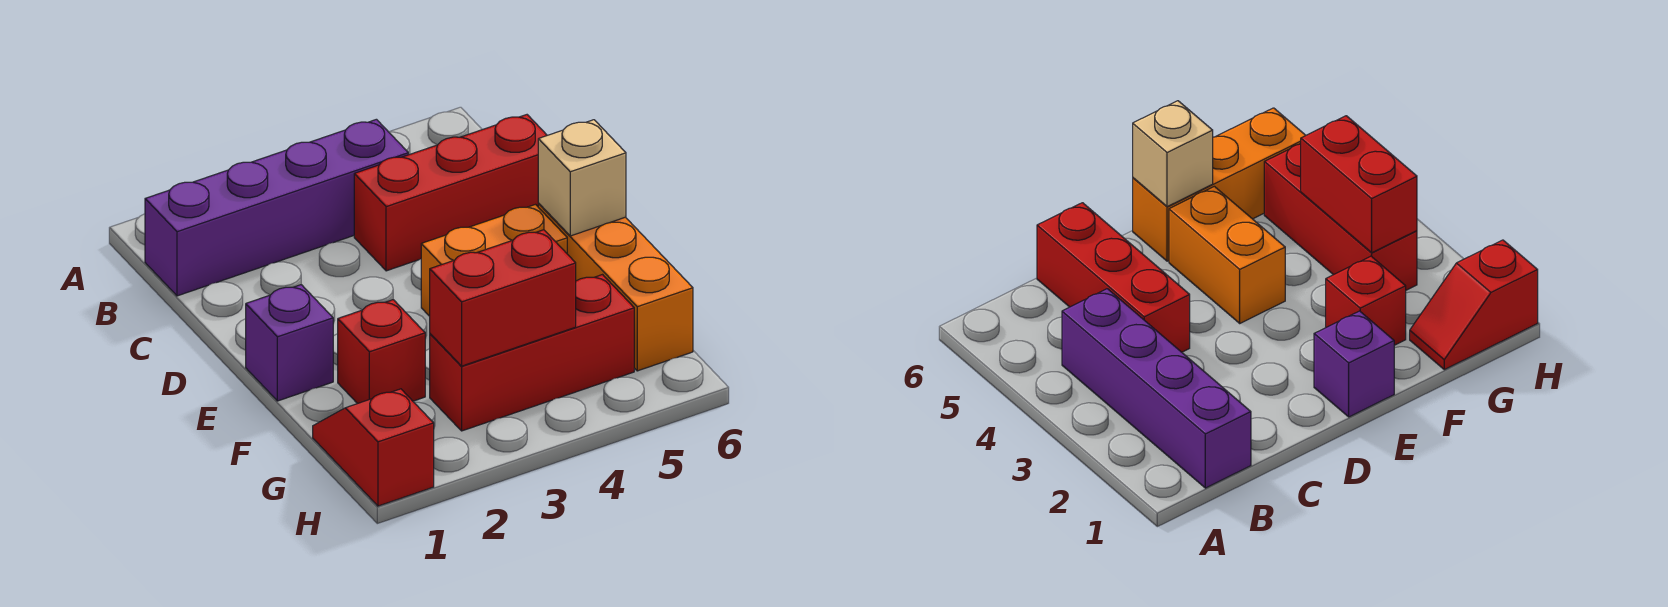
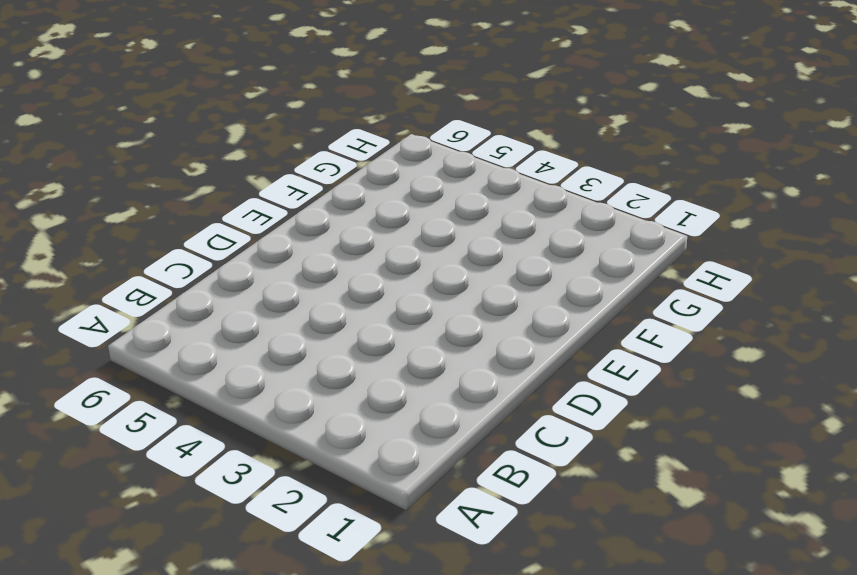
none -> purple 1x4 brick [145,119,408,296]
none -> red 1x3 brick [354,115,547,271]

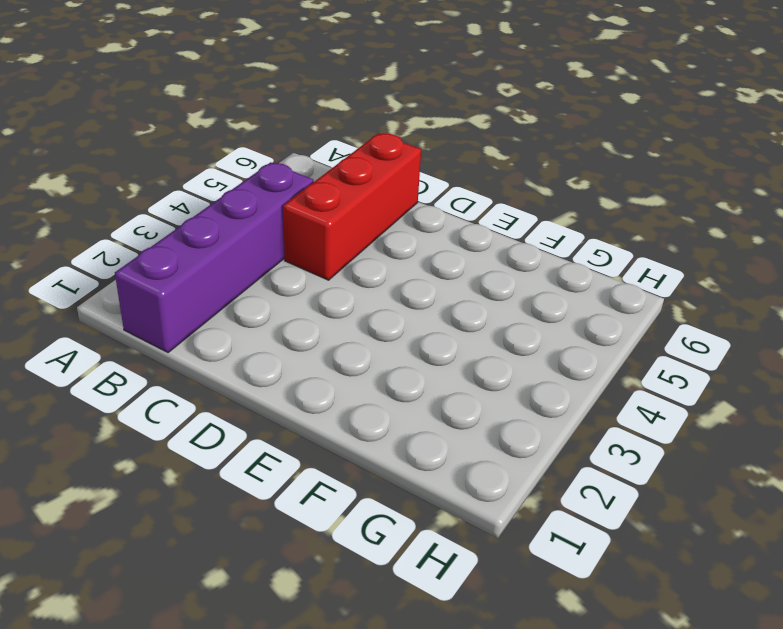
none -> purple 1x1 brick [246,285,333,401]
none -> orange 1x2 brick [421,205,567,316]

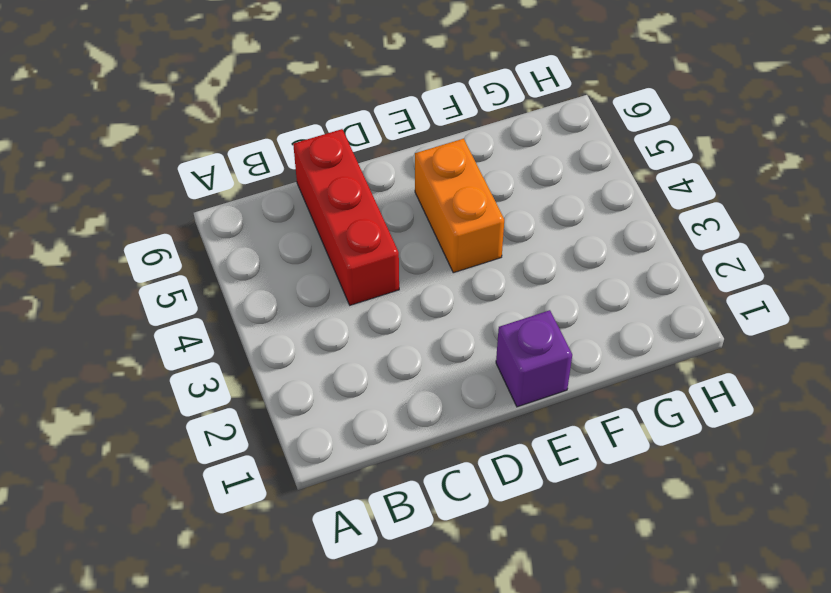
none -> purple 1x4 brick [145,119,408,296]
none -> orange 1x3 brick [538,204,693,371]

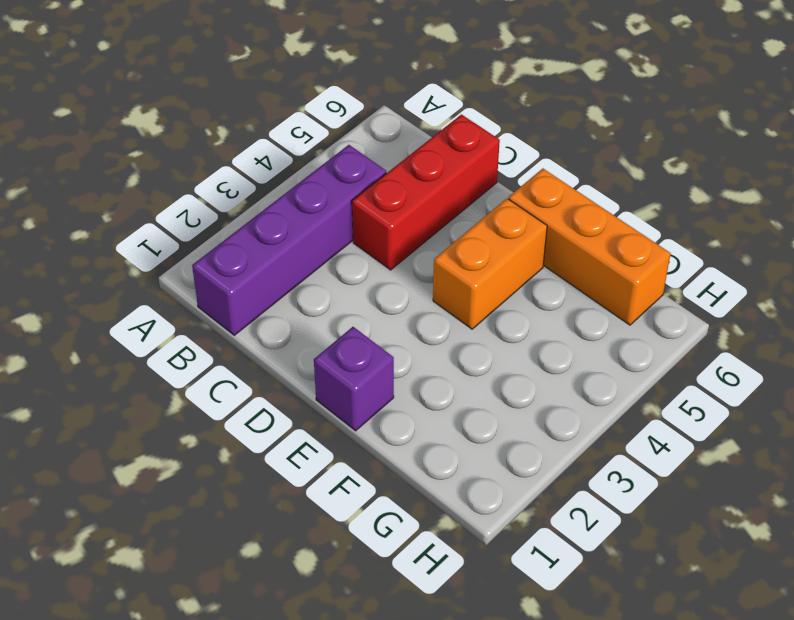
none -> red 1x1 brick [338,300,425,404]
none -> red 1x2 slope [313,389,434,506]

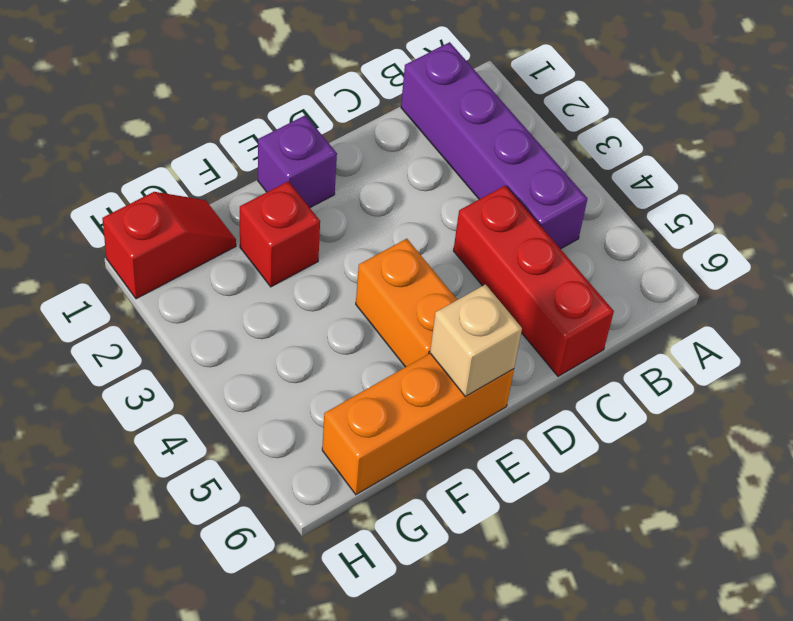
none -> red 1x3 brick [430,275,634,431]
none -> red 1x2 brick [430,230,576,366]

